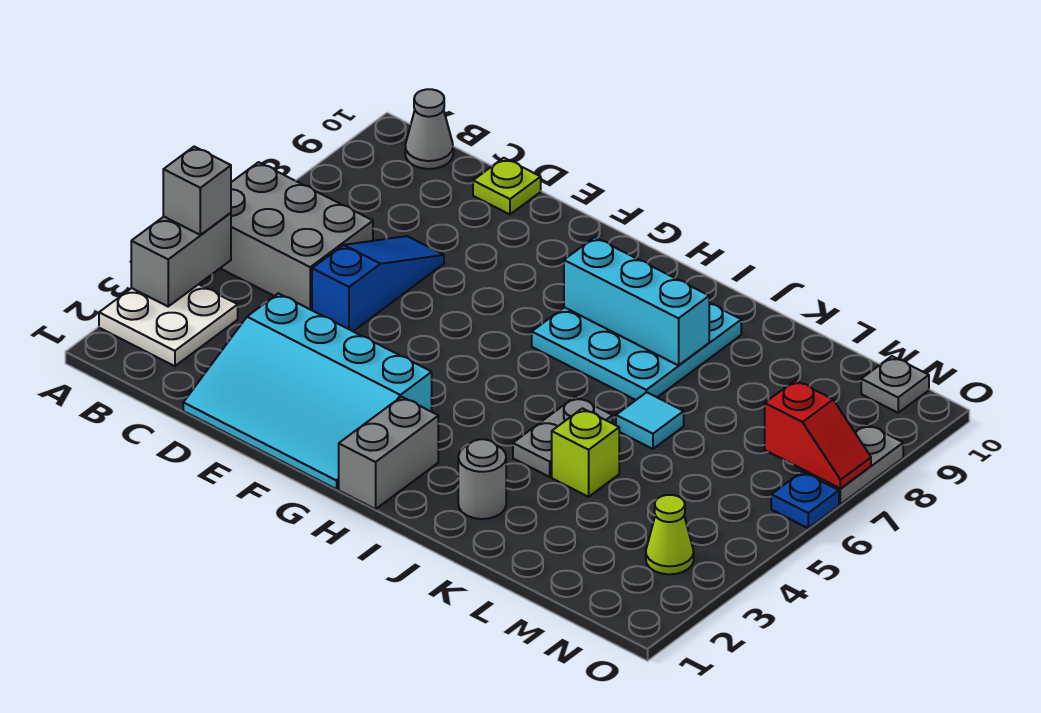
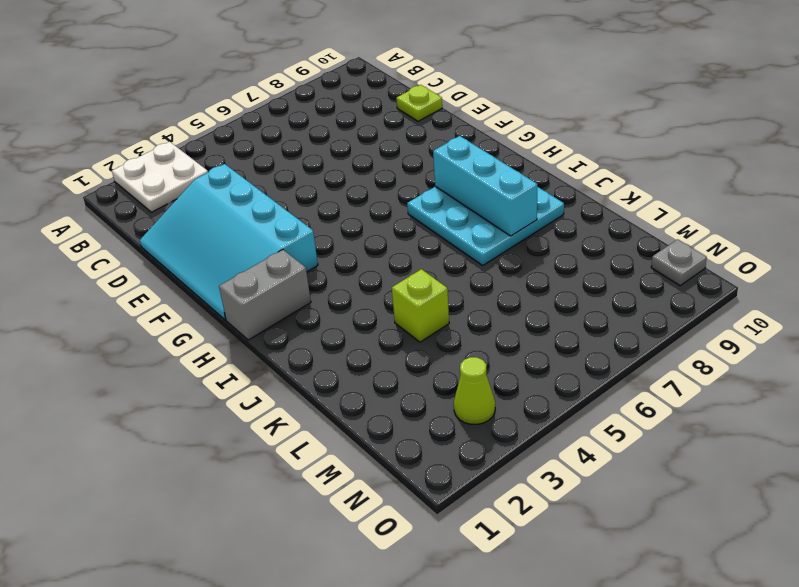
none -> grey 2x3 brick [220,162,373,310]
none -> grey 1x1 cone [405,89,453,169]
none -> blue 1x3 slope [312,236,444,331]

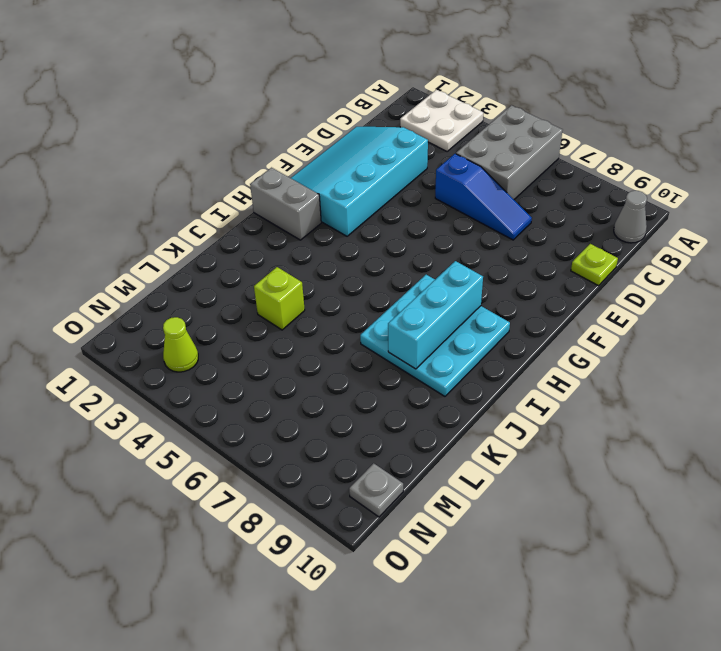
none -> grey 1x1 round brick [458,439,506,519]
none -> grey 1x2 plate [513,396,613,477]
none -> cyan 1x1 tile [616,392,684,449]

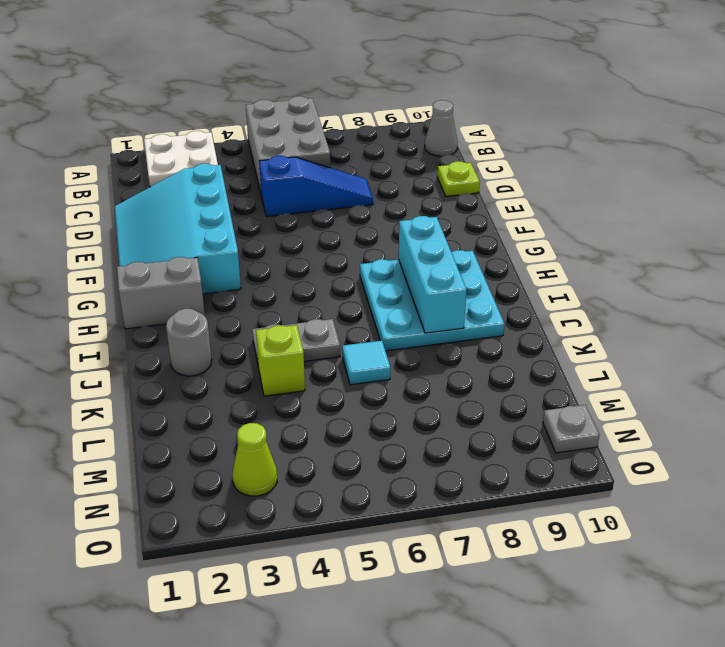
none -> blue 1x1 plate [771,472,839,528]
none -> grey 1x2 plate [804,424,903,504]
none -> grey 1x2 brick [131,213,231,306]

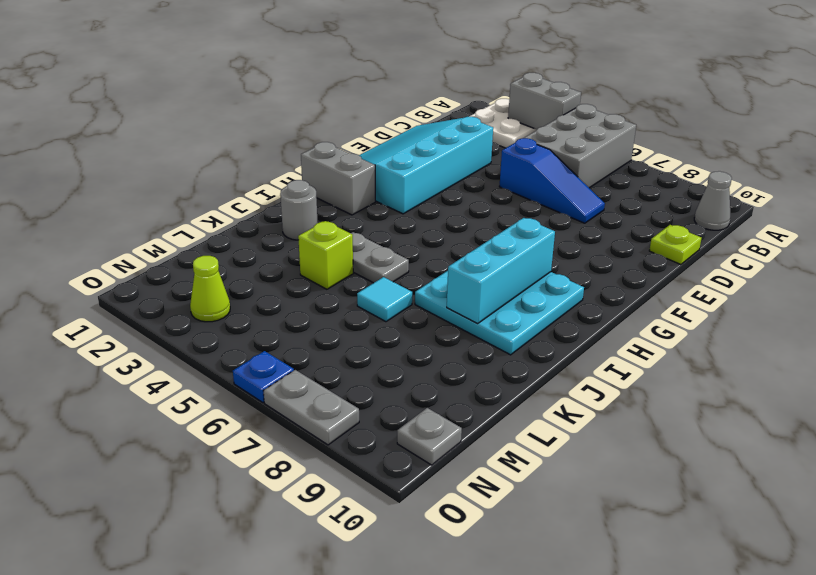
none -> red 1x2 slope [765,380,871,488]
none -> grey 1x1 brick [163,147,231,235]

